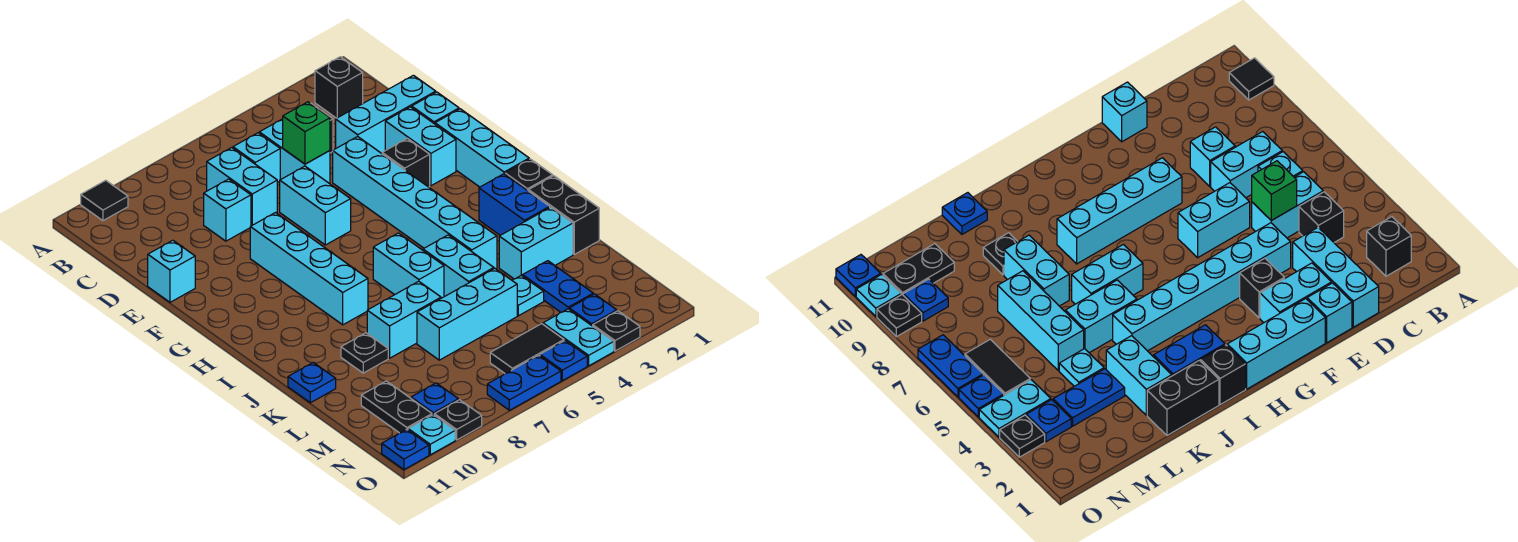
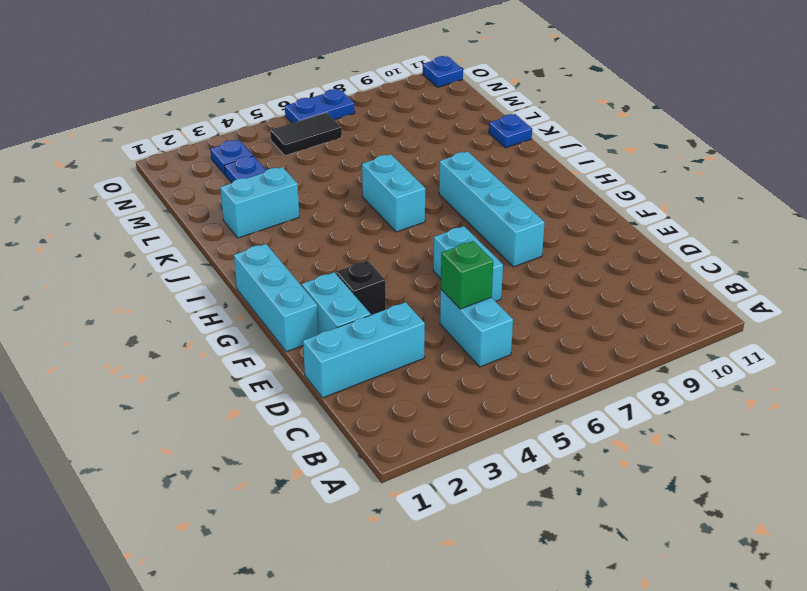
none -> black 1x1 tile [81,180,128,221]
none -> black 1x1 brick [315,57,363,118]
none -> black 1x1 brick [1299,192,1344,242]
none -> cyan 1x1 brick [233,133,280,183]

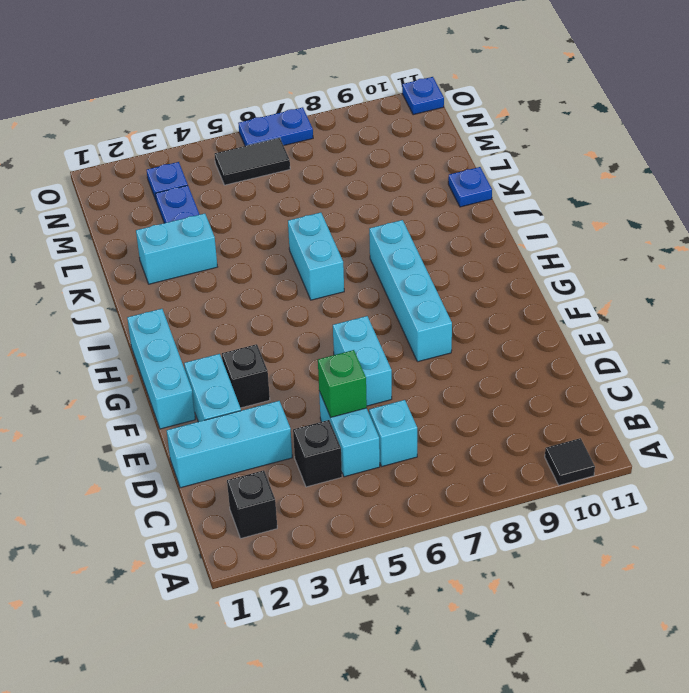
none -> cyan 1x2 brick [207,148,277,226]
none -> cyan 1x1 brick [204,179,251,241]
none -> cyan 1x1 brick [412,92,459,124]
none -> cyan 1x6 brick [333,137,497,269]

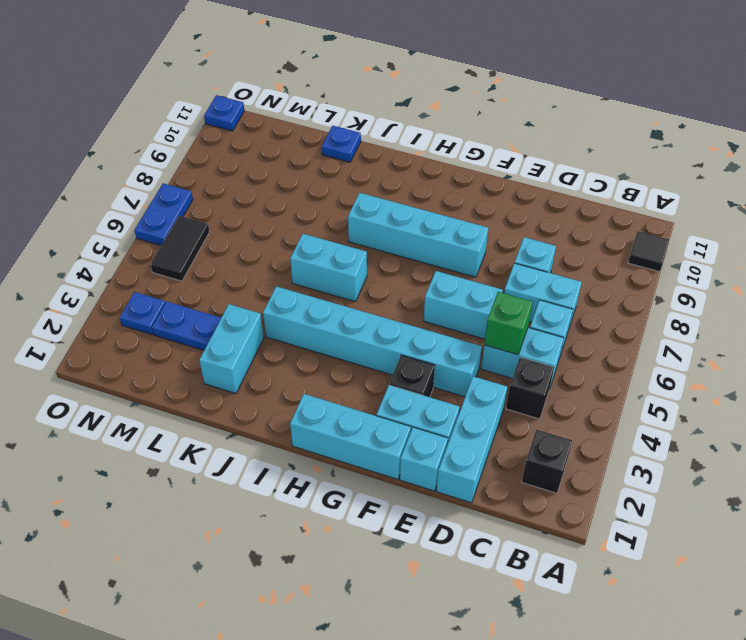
none -> cyan 1x1 brick [148,240,195,302]
none -> black 1x1 brick [505,159,553,191]
none -> blue 1x2 brick [479,174,550,235]
none -> black 1x2 brick [529,176,599,254]

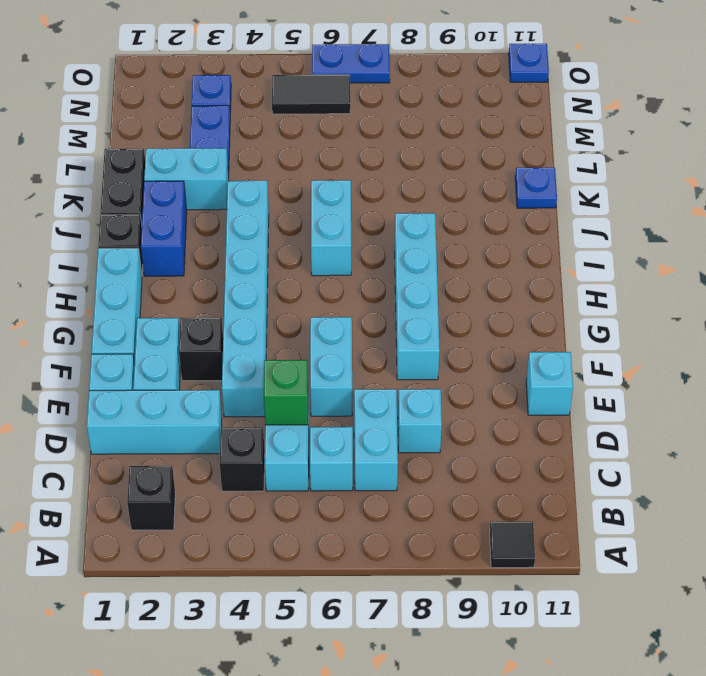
none -> cyan 1x2 brick [423,235,494,297]
none -> cyan 1x2 brick [367,281,441,358]
none -> black 1x1 plate [341,333,388,373]
none -> cyan 1x1 plate [512,275,544,316]

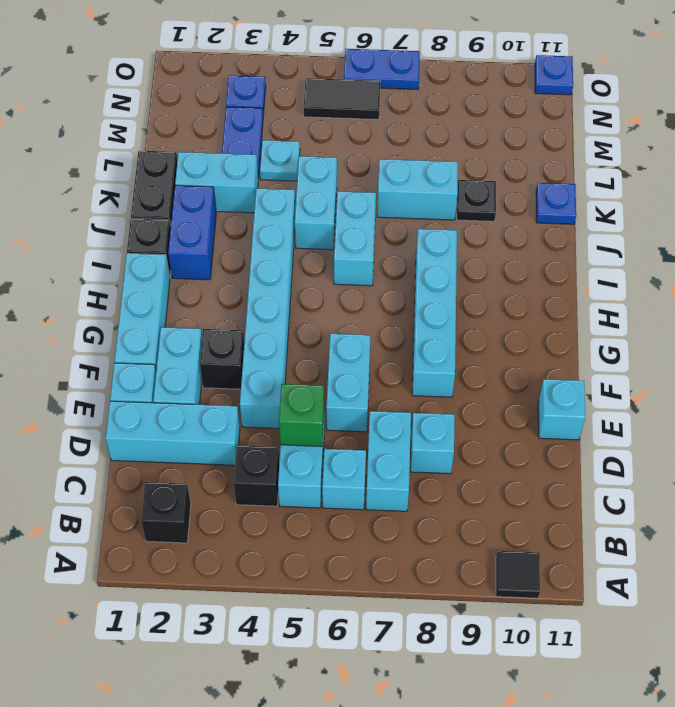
none -> cyan 1x3 brick [417,269,517,360]
none -> black 1x2 plate [361,381,432,433]
none -> cyan 1x2 plate [543,309,614,366]
none -> blue 1x1 plate [411,383,458,415]

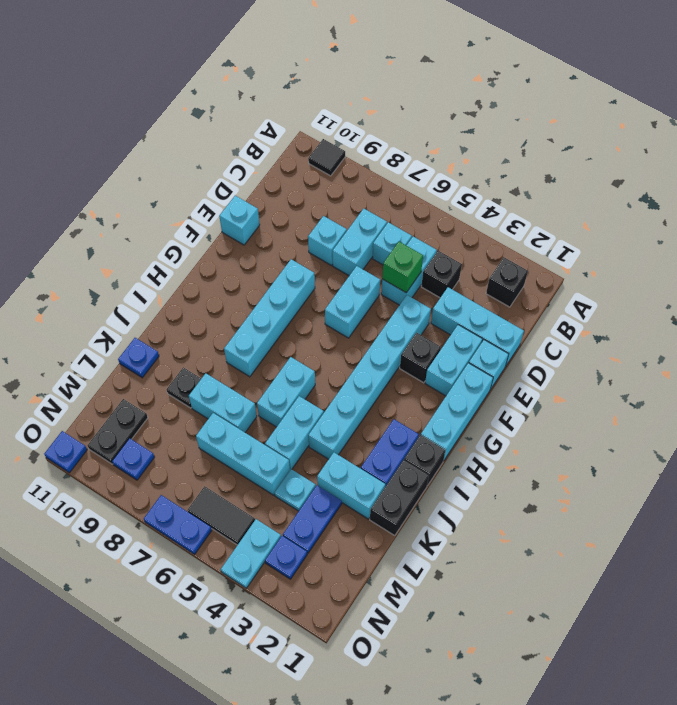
none -> black 1x1 plate [593,311,640,351]
none -> blue 1x1 plate [540,341,587,381]
none -> black 1x1 plate [434,400,482,440]
none -> cyan 1x1 plate [408,415,455,455]

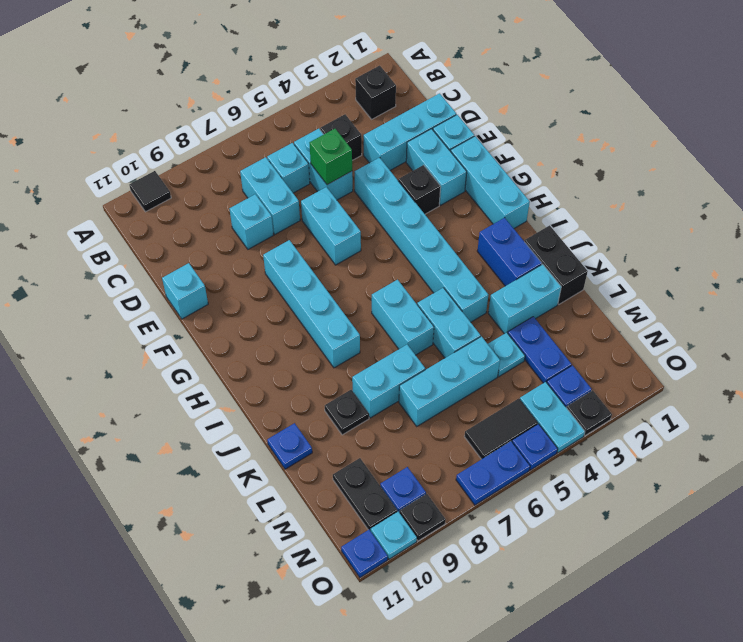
none -> black 1x1 brick [505,159,553,191]

